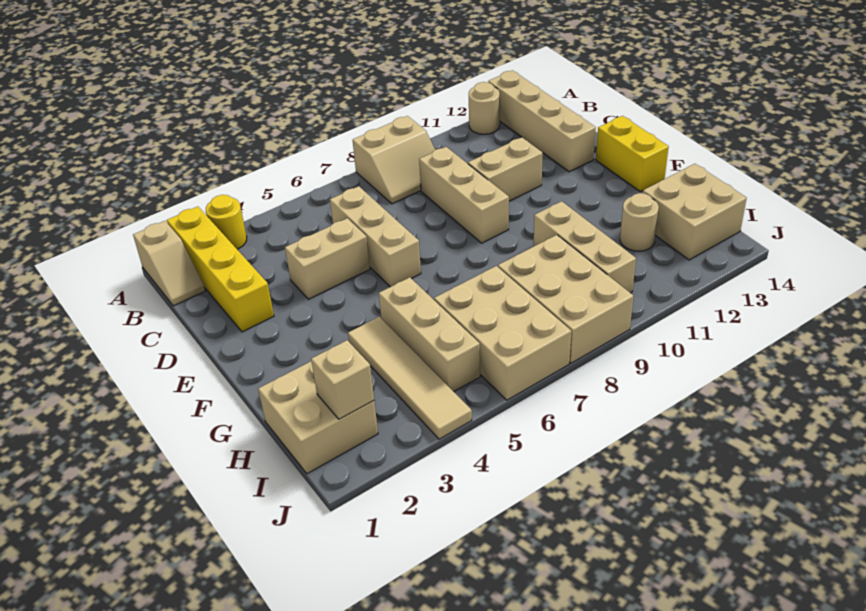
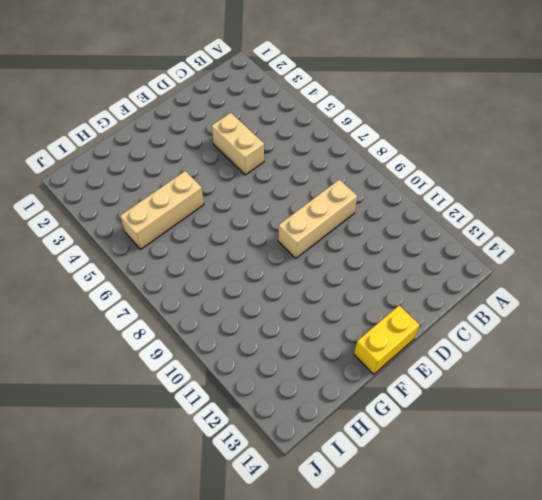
none -> tan 1x2 slope [133,221,205,306]
none -> yellow 1x4 brick [167,207,274,332]
none -> yellow 1x1 round brick [206,195,247,249]

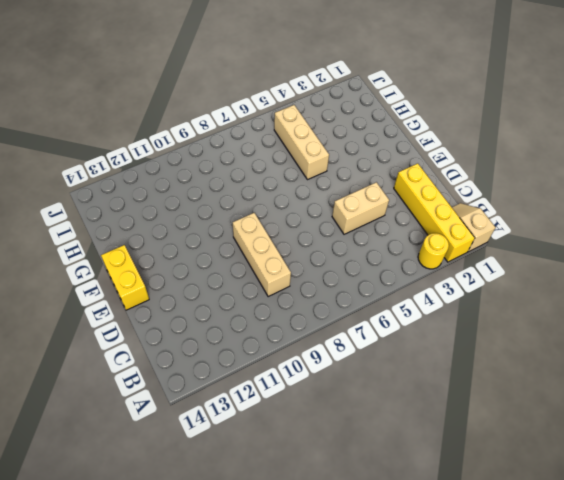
none -> tan 2x2 slope [353,116,435,204]
none -> tan 1x1 round brick [469,82,500,134]
none -> tan 1x4 brick [488,70,596,172]

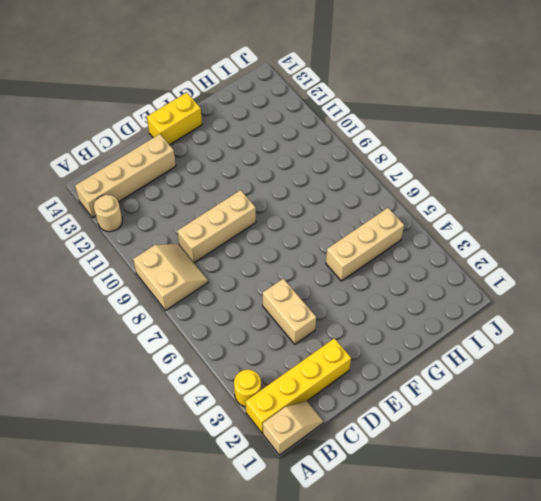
none -> tan 1x3 brick [330,186,421,287]
none -> tan 1x2 brick [468,137,543,201]
none -> tan 1x4 tile [348,317,472,439]

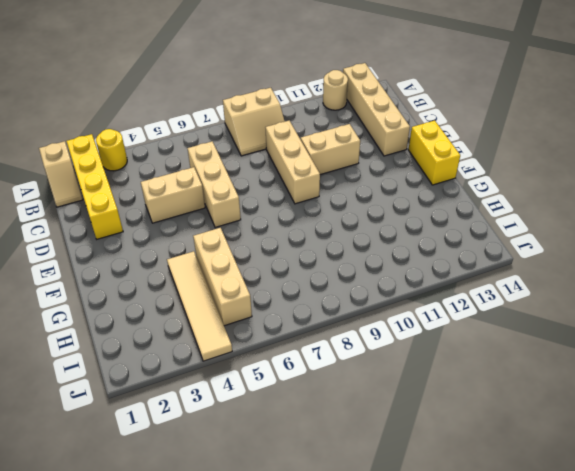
none -> tan 1x3 brick [534,201,636,293]
none -> tan 2x2 brick [258,361,378,474]
none -> tan 2x3 brick [434,266,571,400]

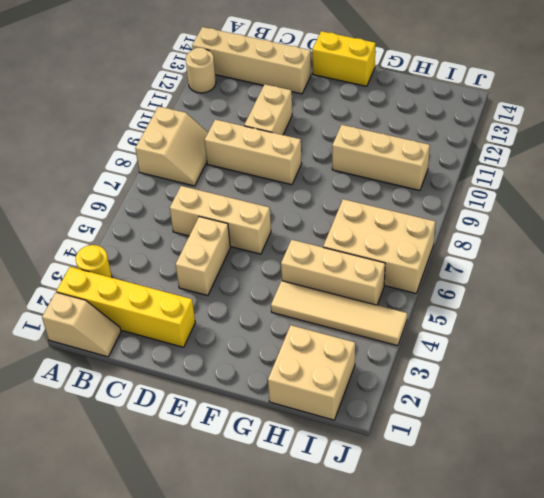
none -> tan 2x3 brick [498,235,633,363]
none -> tan 1x1 round brick [620,193,659,251]
none -> tan 2x2 brick [643,164,747,260]

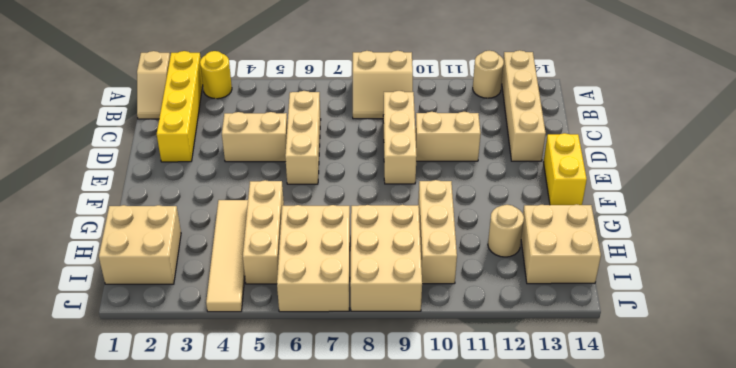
none -> tan 1x1 brick [311,340,374,419]

